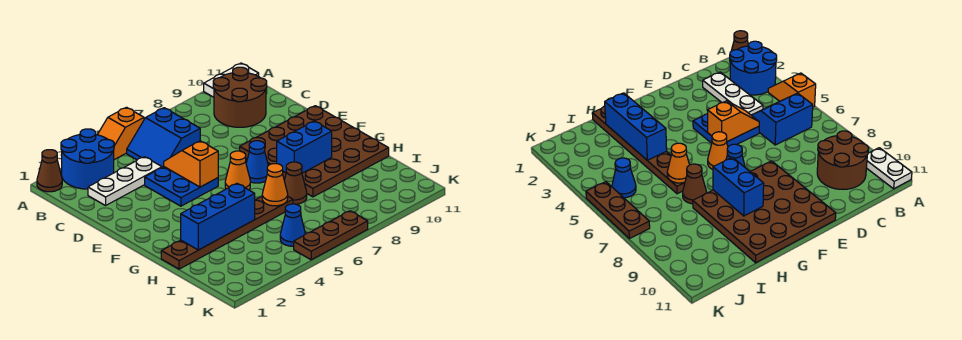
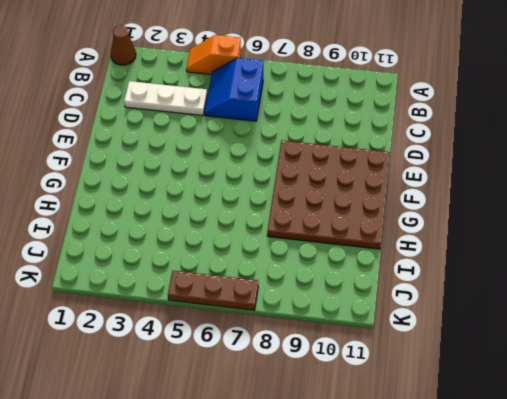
none -> blue 2x2 round brick [61,129,114,189]
none -> white 1x2 plate [204,63,259,97]
none -> brown 2x2 round brick [213,67,267,127]

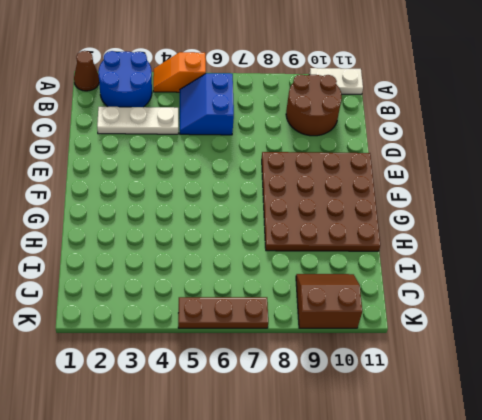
brown 2x2 slope [296,274,362,328] -> none
none -> blue 2x2 plate [145,167,218,206]
none -> orange 1x1 cone [225,151,250,190]
none -> blue 1x1 cone [246,141,268,183]

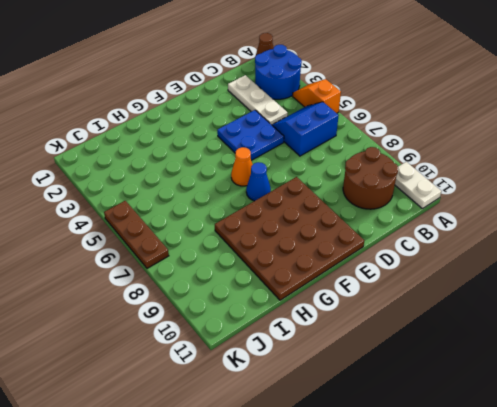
none -> brown 1x6 plate [161,197,293,269]
none -> brown 1x1 cone [284,162,307,204]
none -> blue 1x1 cone [280,204,305,246]

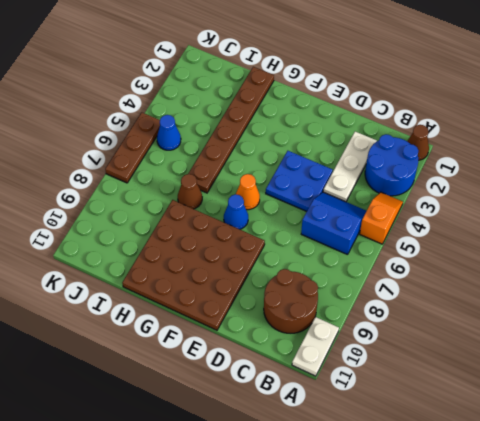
none -> orange 1x2 slope [164,141,218,187]
none -> blue 1x2 brick [277,121,332,173]
none -> blue 1x3 brick [181,184,255,250]

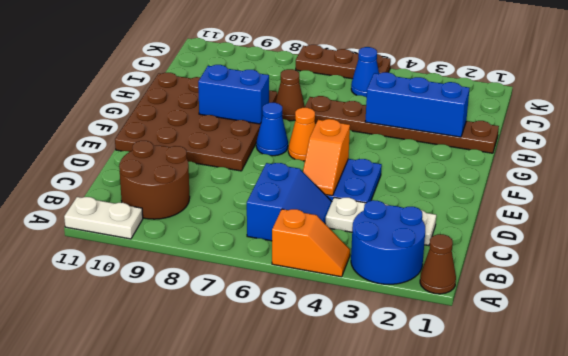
none -> orange 1x1 cone [262,164,288,206]

